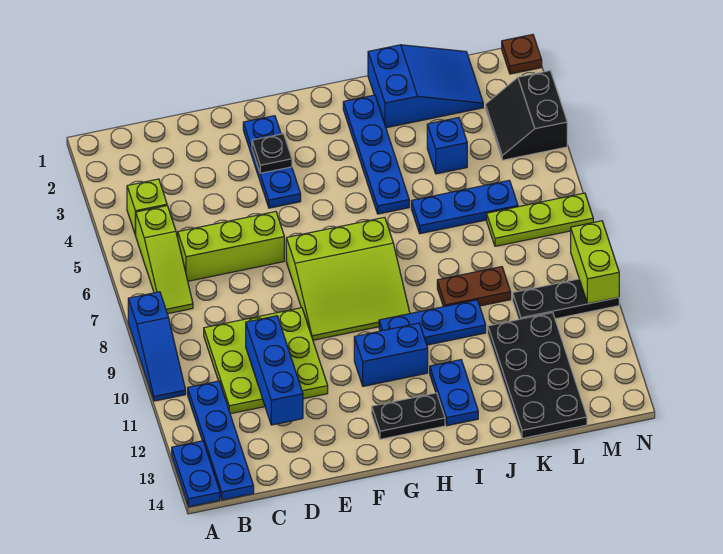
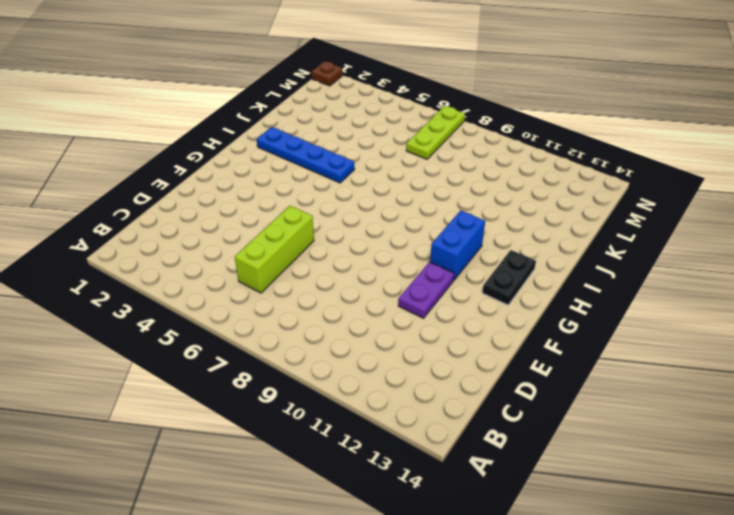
purple 1x2 plate [398,262,454,318] -> lime 3x3 plate [204,308,328,414]
none -> blue 1x3 slope [128,292,186,401]
none -> blue 1x2 plate [172,441,220,507]
none -> lime 1x1 brick [127,179,167,235]

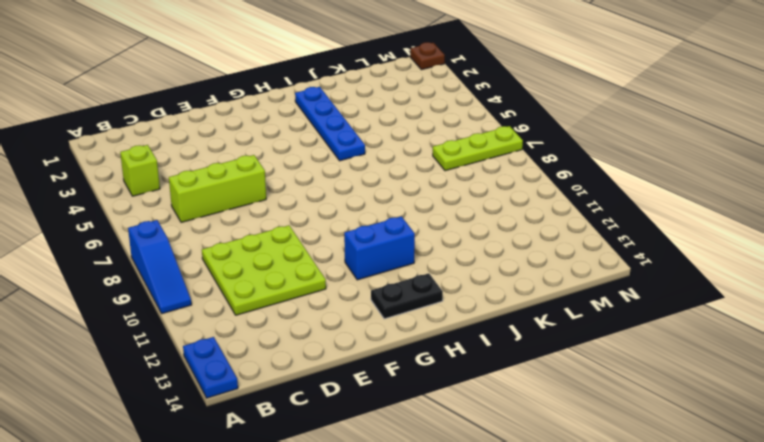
none -> lime 1x3 slope [136,206,193,314]
none -> blue 1x4 plate [188,381,254,500]
none -> blue 1x3 plate [243,116,301,208]

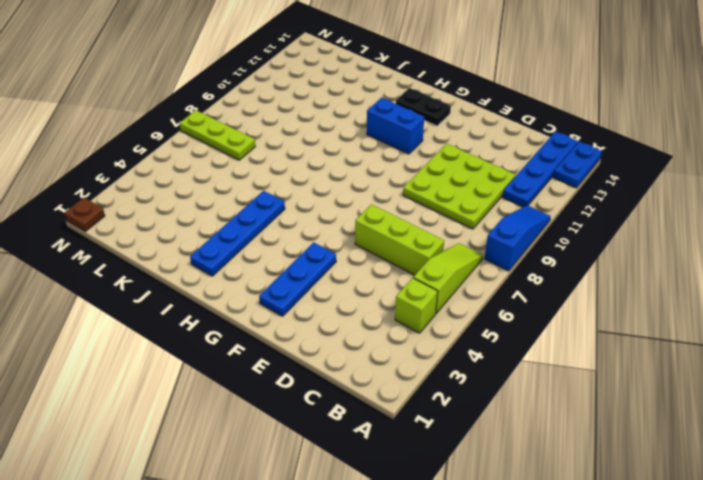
none -> lime 3x3 slope [286,217,410,340]
none -> blue 1x3 plate [379,300,486,345]
none -> blue 1x2 plate [430,360,478,426]

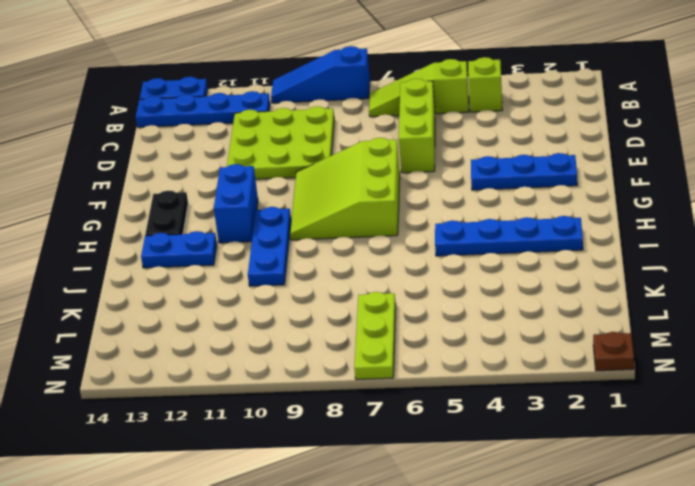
none -> blue 2x3 slope [368,45,483,128]
none -> blue 1x3 plate [411,180,518,234]
none -> brown 1x2 plate [437,267,511,307]

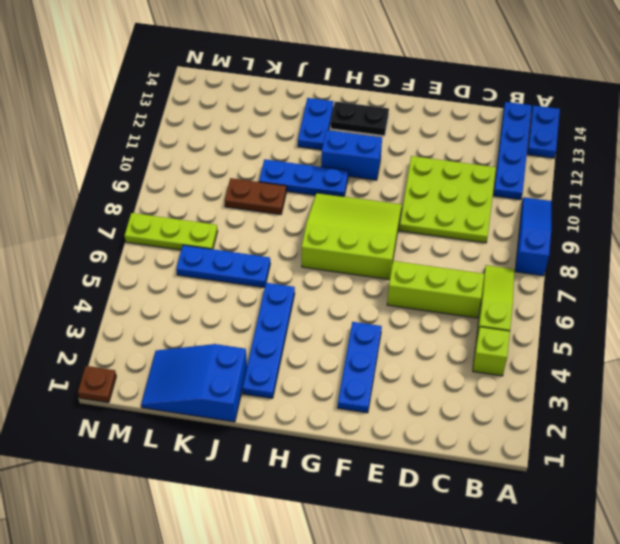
none -> blue 1x1 brick [427,118,467,174]
none -> black 2x4 plate [488,313,587,438]
none -> black 1x3 plate [513,279,619,319]

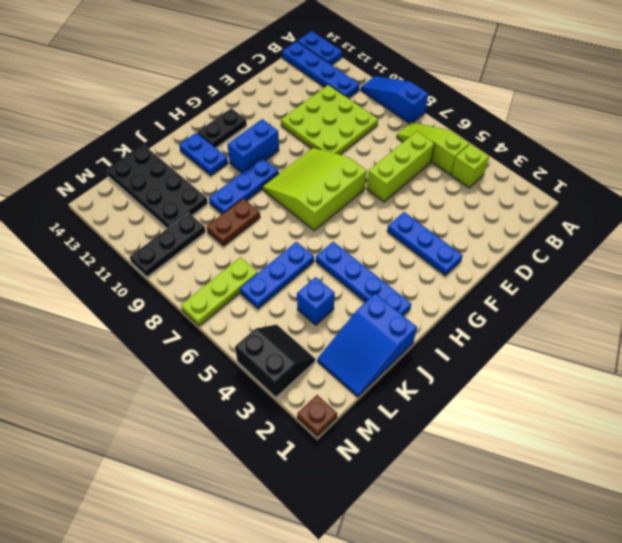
none -> blue 1x3 brick [246,316,303,425]
none -> black 1x1 plate [252,134,292,173]
none -> lime 1x2 brick [571,221,619,304]

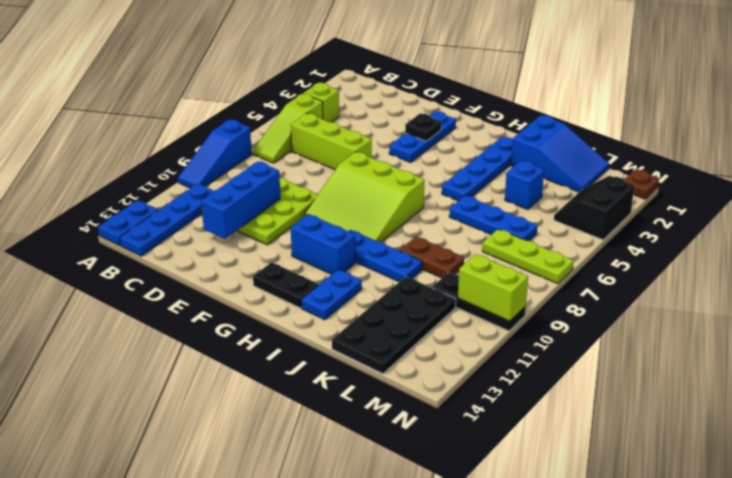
lime 1x2 brick [458,254,528,321] -> lime 1x2 brick turned to [571,221,619,304]

